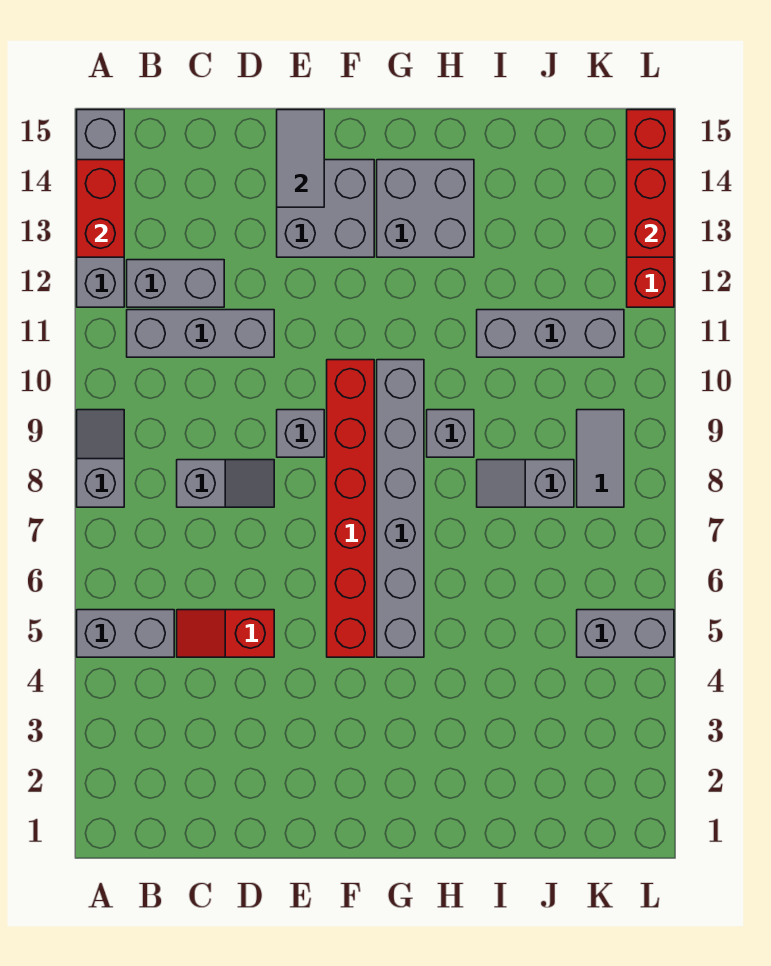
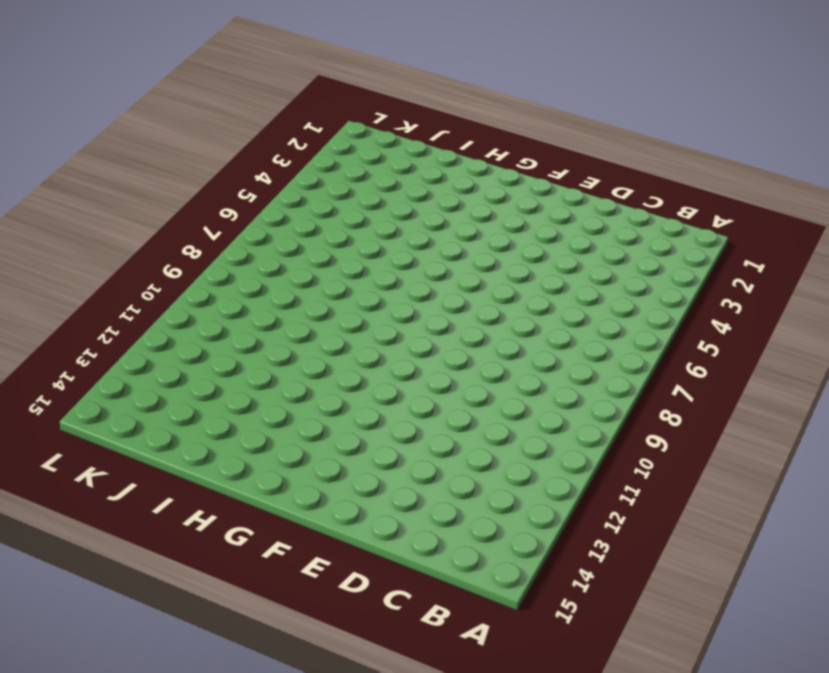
none -> grey 1x2 brick [77,610,174,657]
none -> grey 1x2 slope [77,410,124,507]
none -> grey 1x4 brick [77,110,124,307]

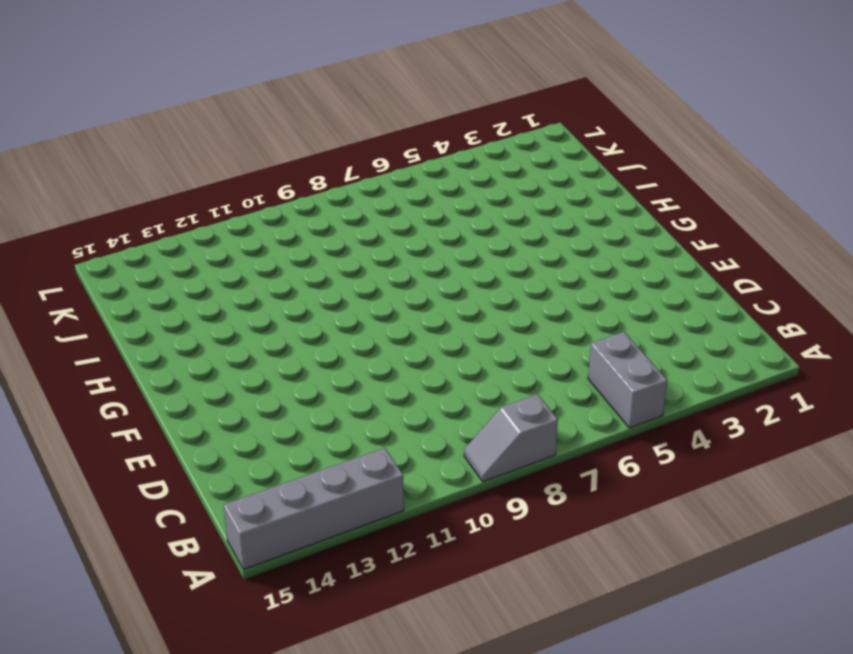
none -> grey 1x3 brick [127,310,274,357]
none -> grey 1x2 brick [127,260,224,307]
none -> red 1x2 slope [177,610,274,657]

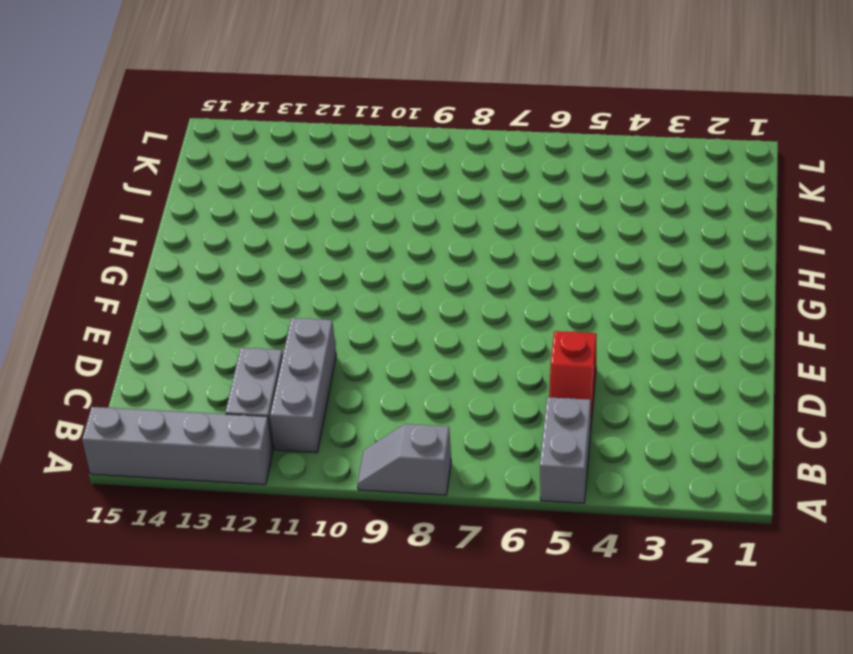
none -> grey 1x2 slope [177,460,274,507]
none -> grey 1x1 brick [277,410,324,457]
none -> grey 2x2 brick [277,160,374,257]

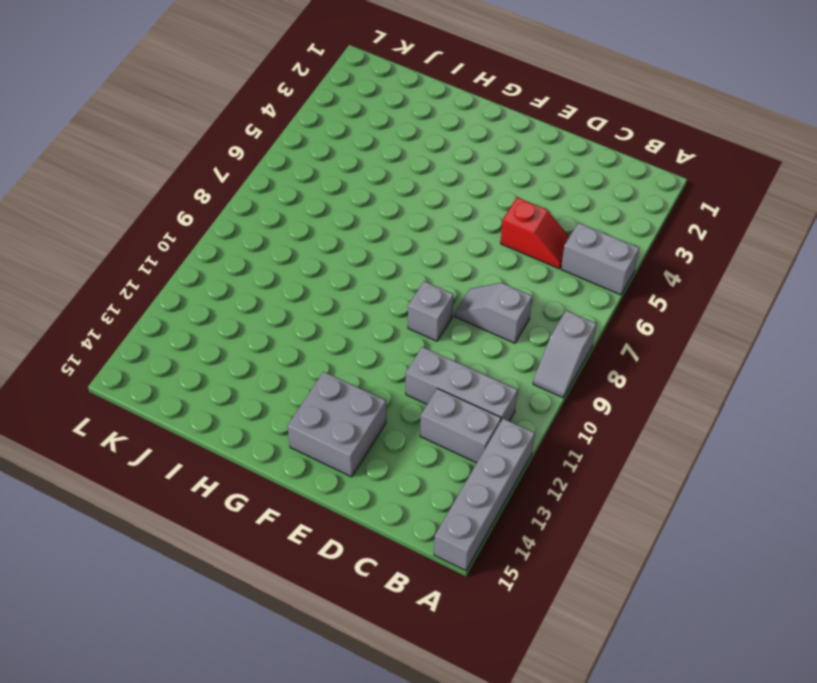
none -> red 1x6 brick [327,360,374,657]
none -> grey 1x6 brick [377,360,424,657]
none -> grey 2x2 brick [377,160,474,257]

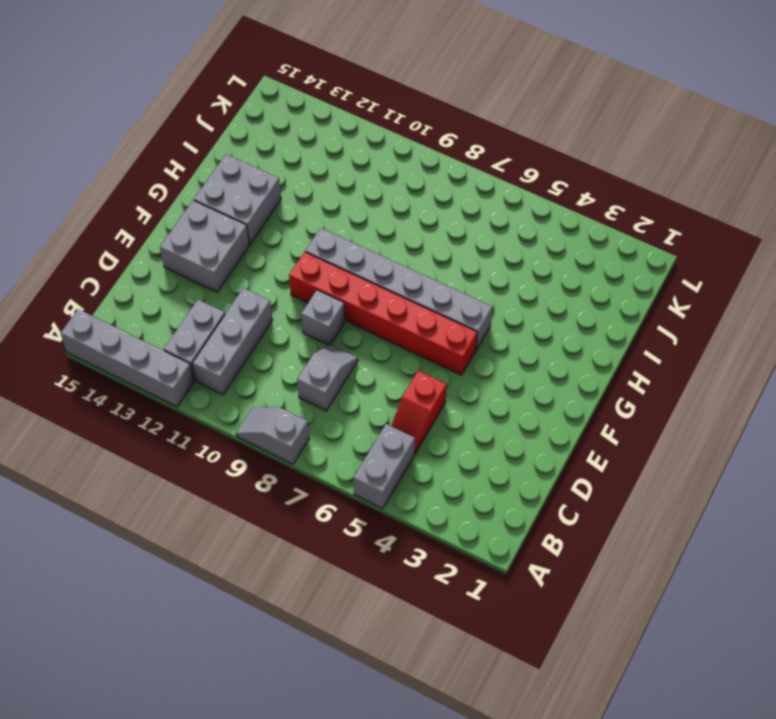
none -> grey 1x1 brick [427,410,474,457]
none -> grey 1x2 slope [477,460,574,507]
none -> grey 1x3 brick [477,310,624,357]

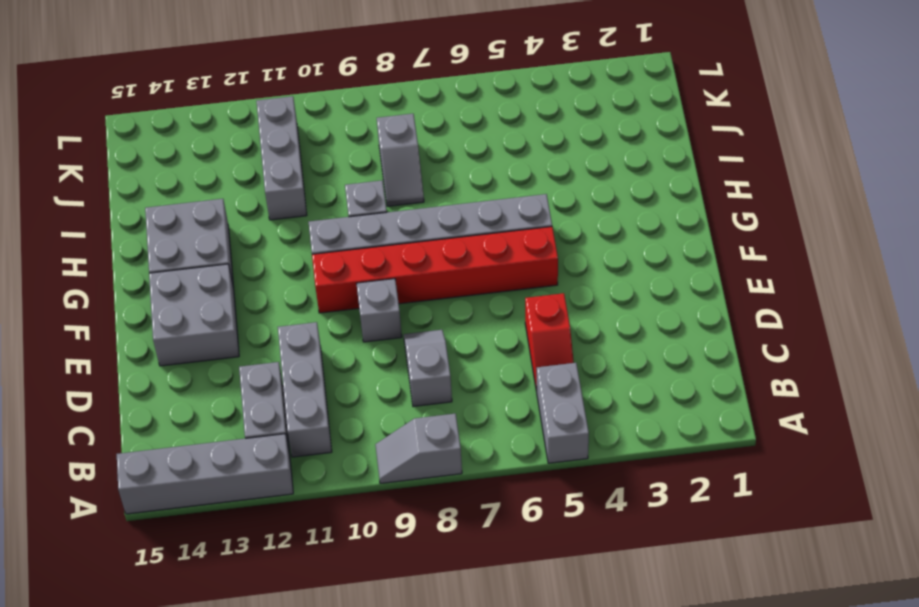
none -> grey 1x2 brick [577,610,674,657]
none -> grey 1x2 tile [577,410,624,507]
none -> red 1x4 brick [627,110,674,307]

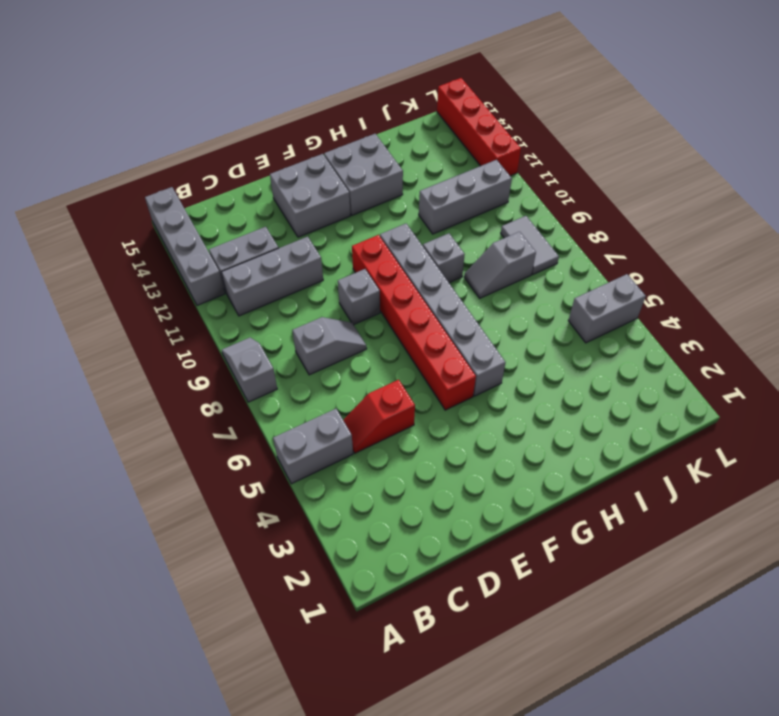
none -> red 1x2 brick [77,160,124,257]
none -> grey 1x2 tile [277,110,324,207]
none -> red 1x2 brick [627,160,674,257]

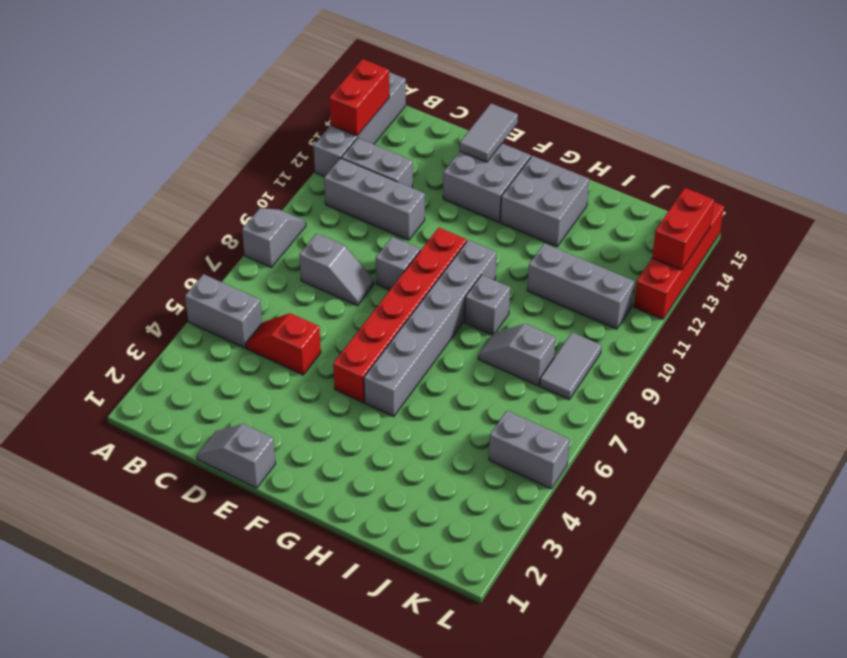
grey 1x2 slope [197,424,275,488] -> none

